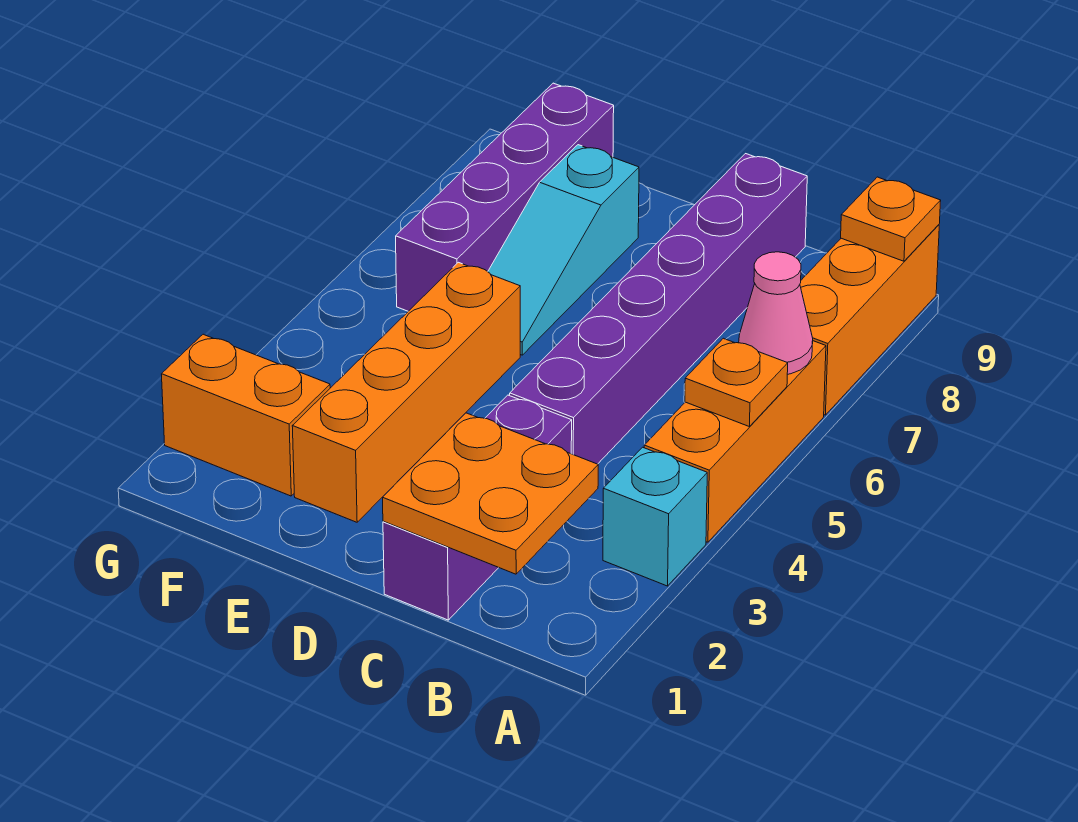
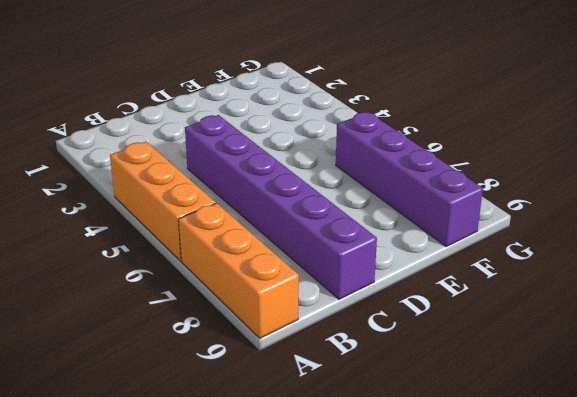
none -> cyan 1x1 brick [603,447,707,586]
none -> purple 1x3 brick [383,395,572,620]
none -> orange 1x4 brick [292,262,520,522]

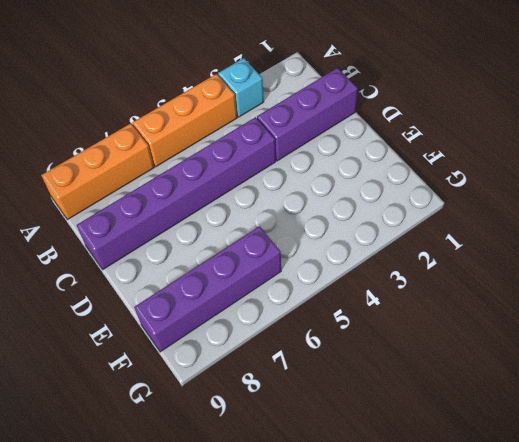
none -> orange 1x4 brick [292,262,520,522]
none -> cyan 1x3 slope [488,145,639,355]
none -> orange 1x2 brick [162,334,330,496]

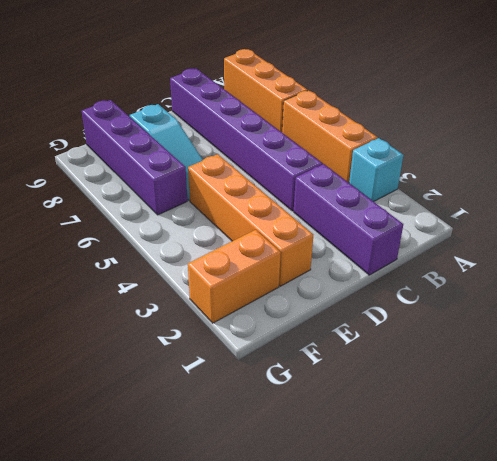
none -> orange 1x1 plate [685,338,788,426]
none -> pink 1x1 cone [739,252,813,374]
none -> orange 1x1 plate [841,177,941,261]

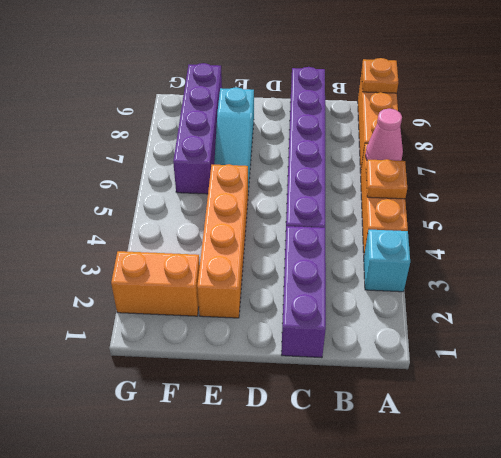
none -> orange 2x2 plate [383,413,598,574]

